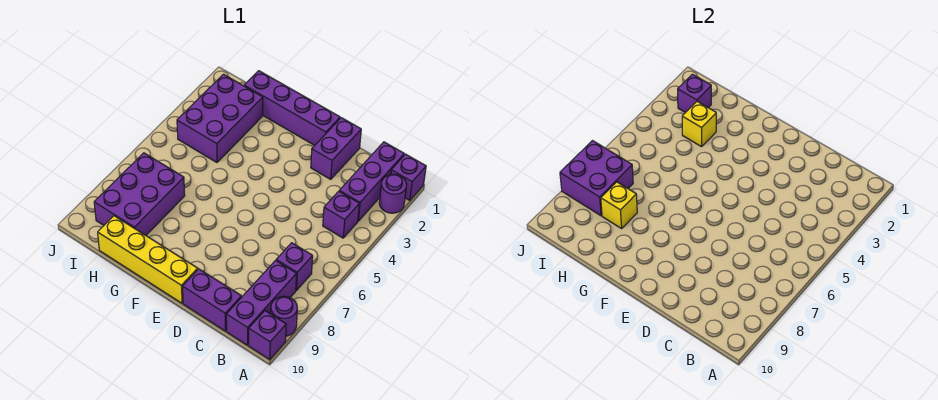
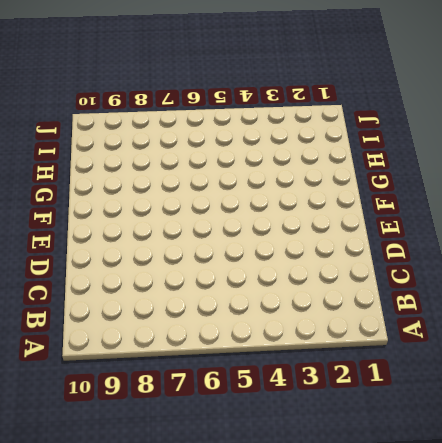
none -> purple 1x1 brick [391,154,426,201]
none -> purple 1x1 round brick [379,174,407,213]
none -> purple 1x1 round brick [271,296,297,336]

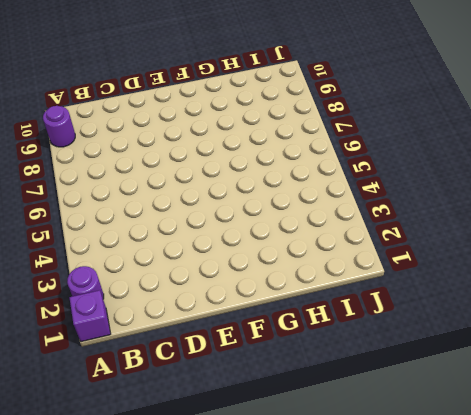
none -> purple 1x1 brick [249,311,286,359]
none -> purple 1x3 brick [339,142,404,221]
none -> purple 1x1 brick [323,191,359,238]

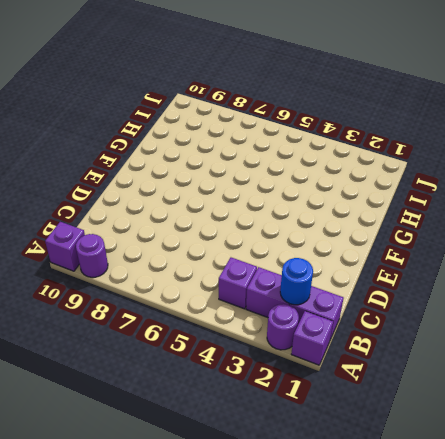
blue 1x1 round brick [280,258,313,305] -> none
none -> purple 1x1 brick [276,243,313,290]
none -> purple 1x3 brick [226,260,297,345]
none -> purple 1x2 brick [183,269,241,331]

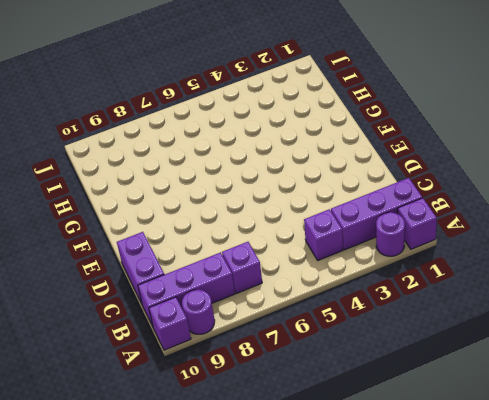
none -> purple 1x2 brick [311,118,361,179]
none -> purple 1x4 brick [244,71,340,145]
none -> yellow 1x4 brick [98,216,198,303]

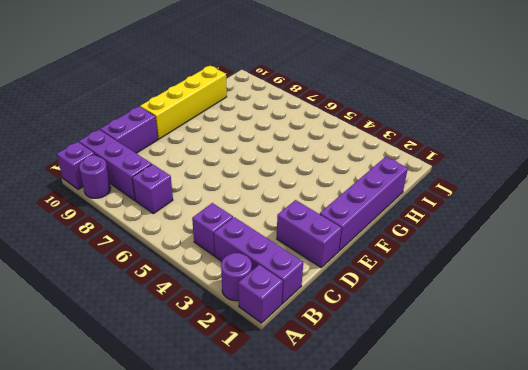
none -> purple 2x3 brick [177,74,263,162]
none -> purple 2x3 brick [94,153,185,235]
none -> yellow 1x1 brick [682,101,716,147]

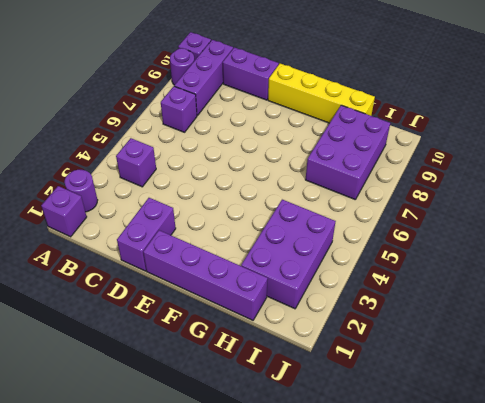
none -> purple 1x3 brick [339,142,404,221]
none -> yellow 1x1 brick [682,101,716,147]
none -> yellow 1x1 brick [601,182,637,228]

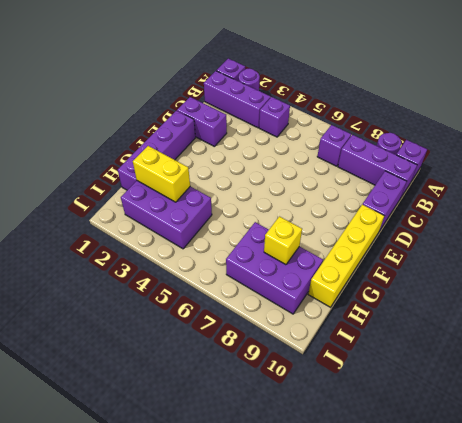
yellow 1x2 brick [133,146,190,202] -> yellow 1x1 brick [682,101,716,147]
none -> purple 1x1 brick [678,74,711,113]
none -> purple 2x2 brick [560,141,633,216]

